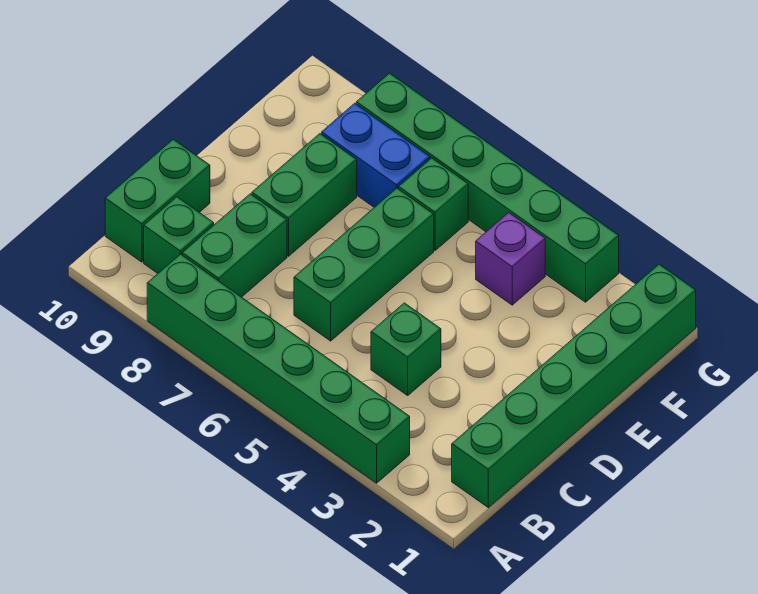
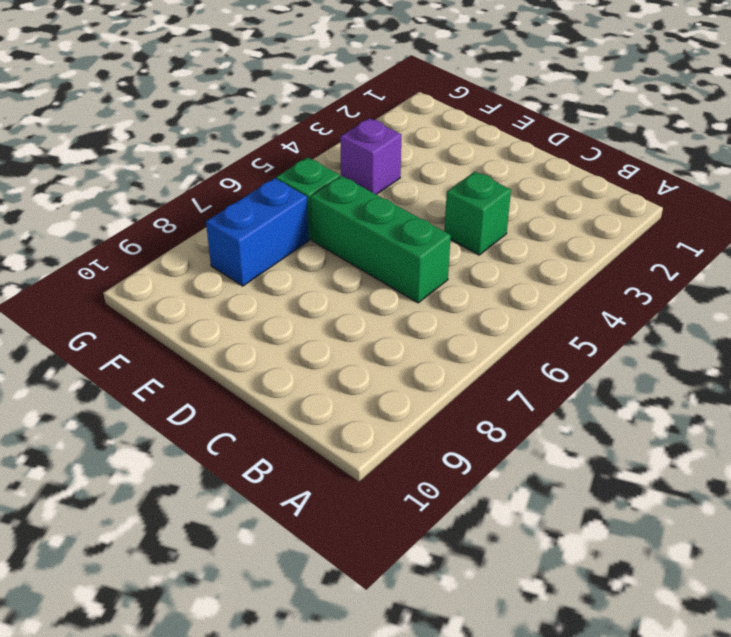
none -> green 1x6 brick [147,254,410,483]
none -> green 1x6 brick [452,264,696,508]
none -> green 1x2 brick [182,194,287,297]

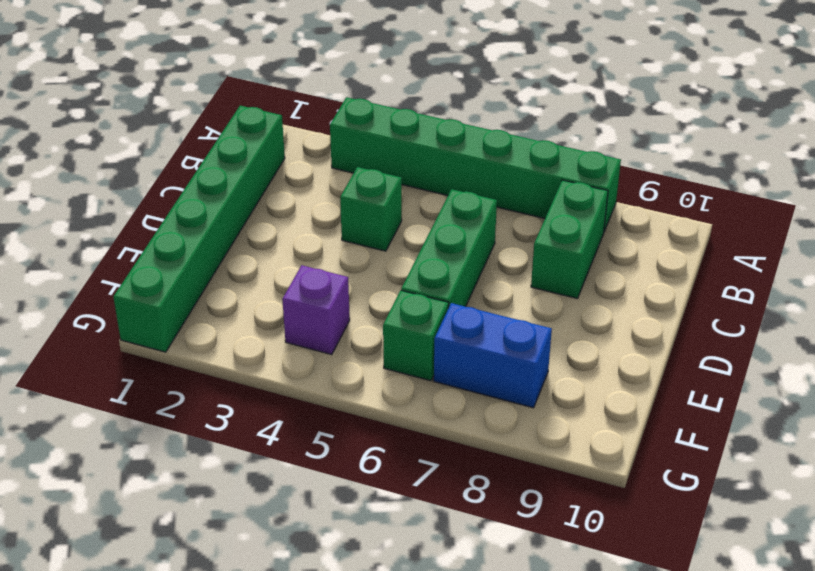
none -> green 1x1 brick [144,197,214,273]
none -> green 1x2 brick [105,139,210,262]
none -> green 1x2 brick [252,134,357,256]

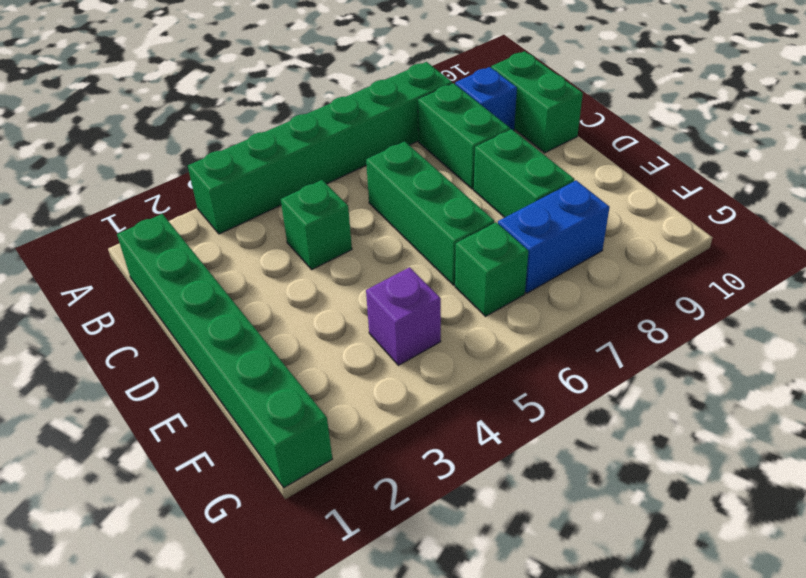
blue 1x1 brick [455,67,517,131] -> green 1x1 brick [144,197,214,273]
none -> green 1x6 brick [356,73,619,302]

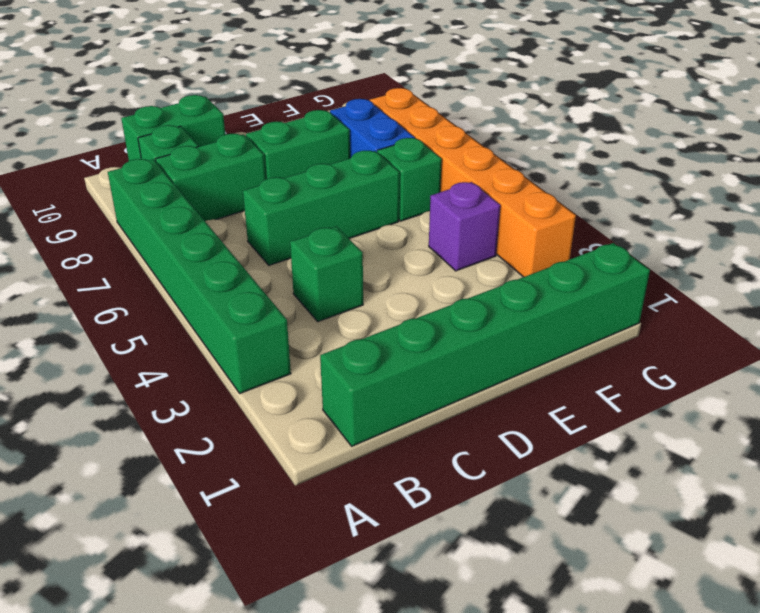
orange 1x6 brick [370,88,576,277] -> green 1x6 brick [356,73,619,302]

